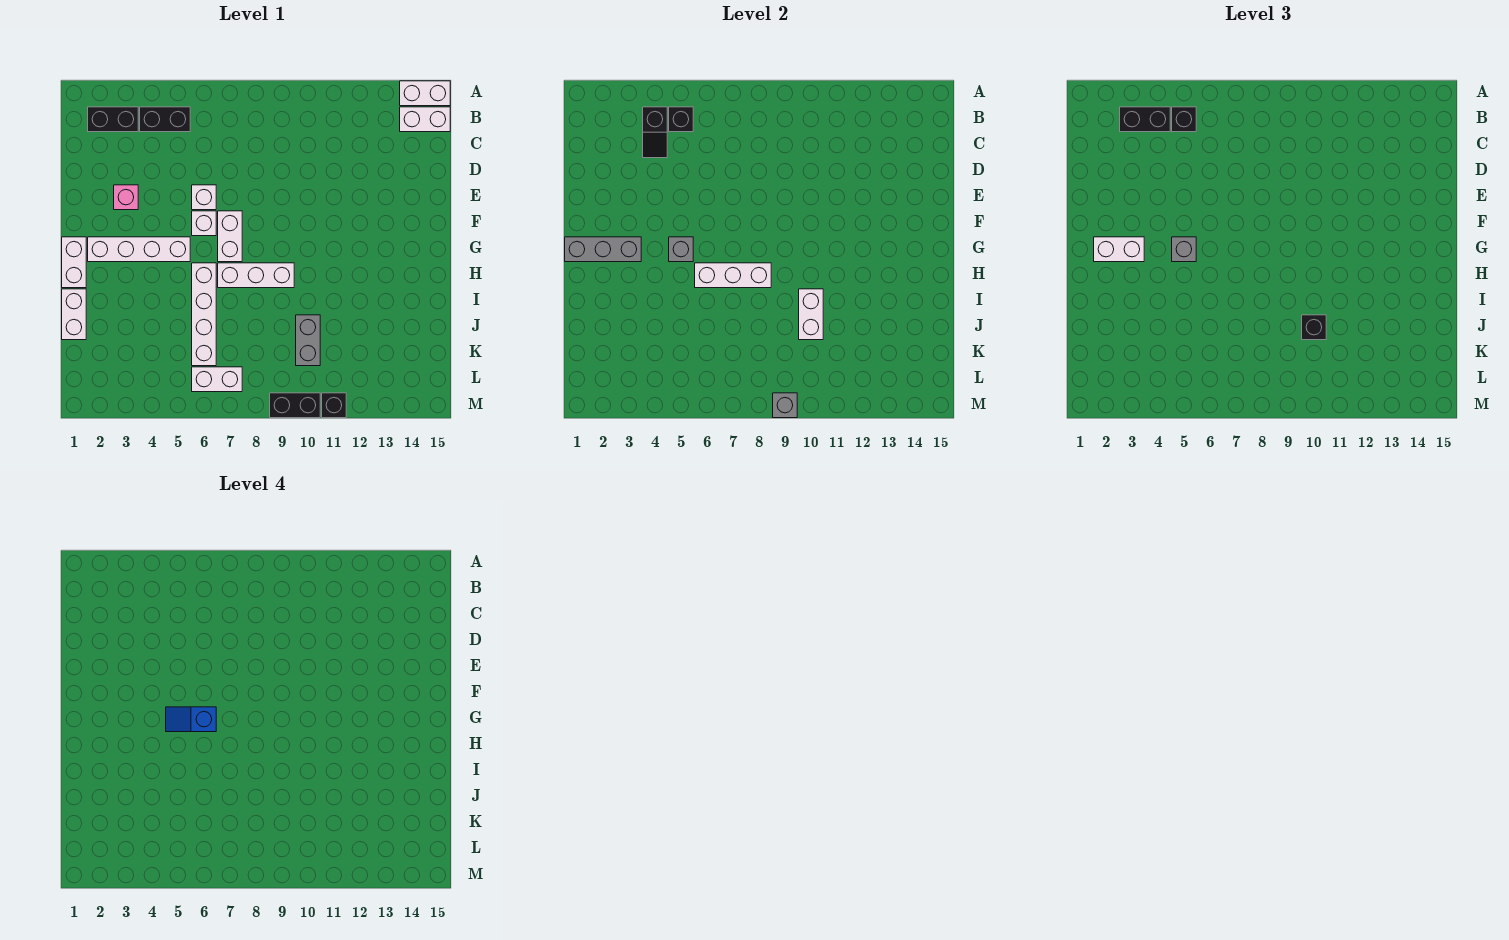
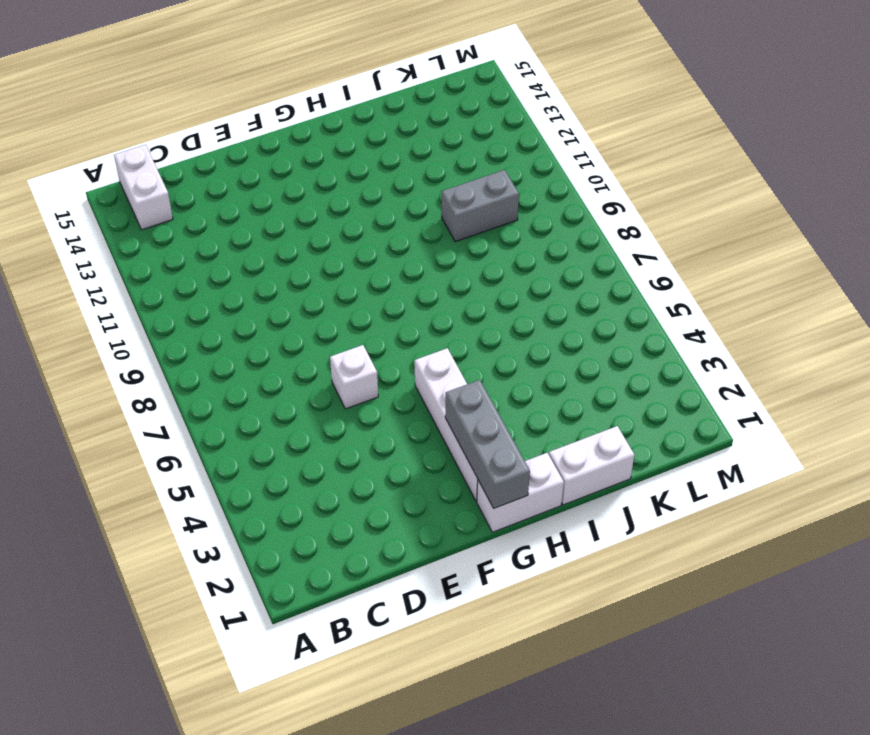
none -> white 1x2 brick [400,81,450,106]
none -> black 1x2 brick [88,107,138,132]
none -> black 1x2 brick [140,107,190,132]
none -> pink 1x1 brick [114,185,138,210]

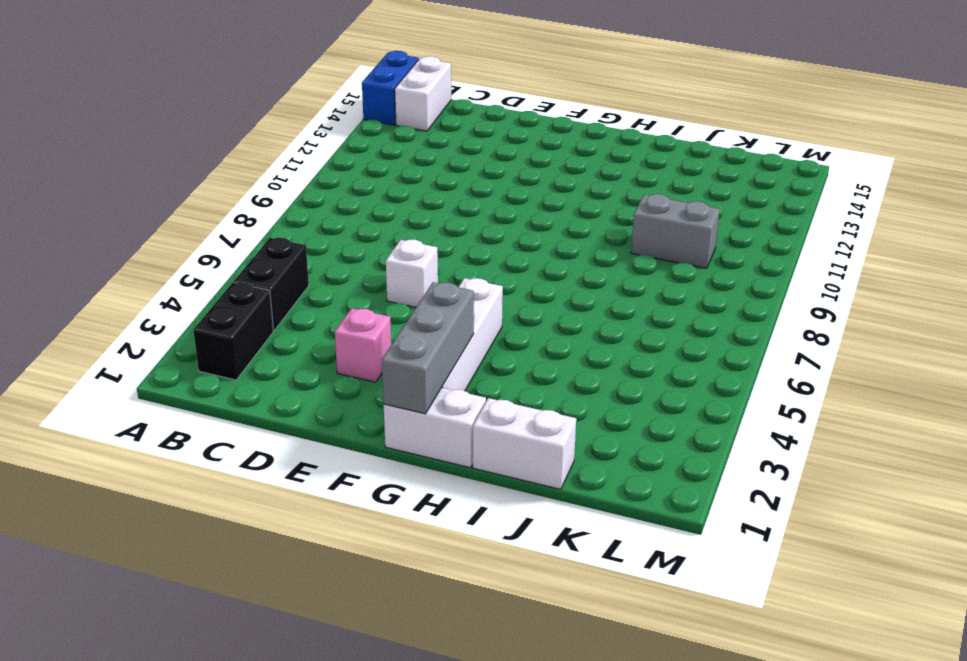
blue 1x2 brick [362,51,419,125] -> white 1x2 brick [400,81,450,106]
none -> white 1x1 brick [192,211,216,236]
none -> white 1x2 brick [218,211,242,262]
none -> white 1x4 brick [192,263,216,366]
none -> white 1x3 brick [218,263,294,288]

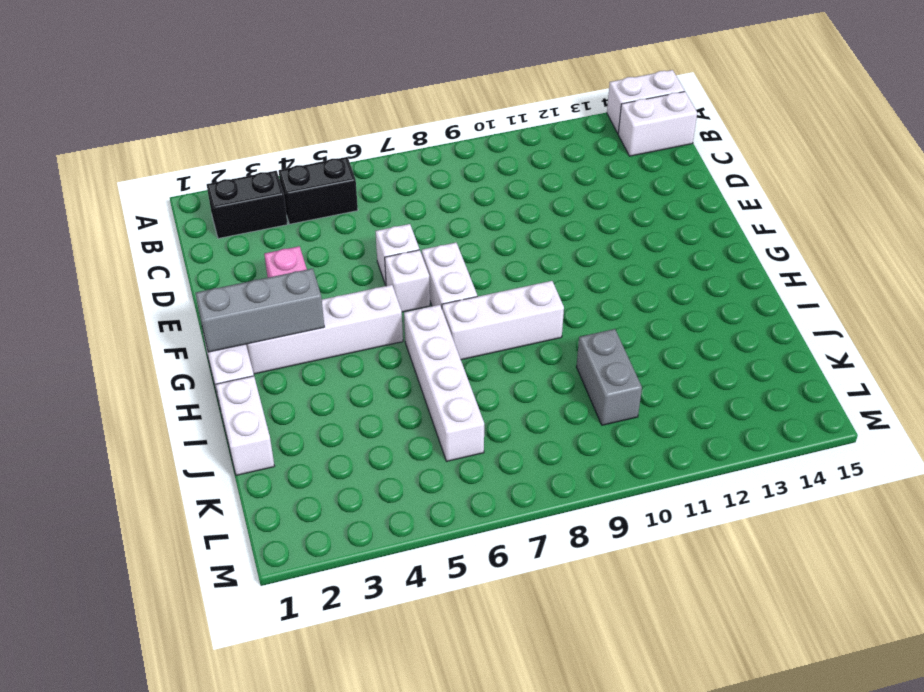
none -> white 1x2 brick [192,367,242,392]
none -> black 1x2 brick [270,393,320,418]
none -> black 1x1 brick [322,393,346,418]
none -> black 1x2 slope [643,107,667,158]

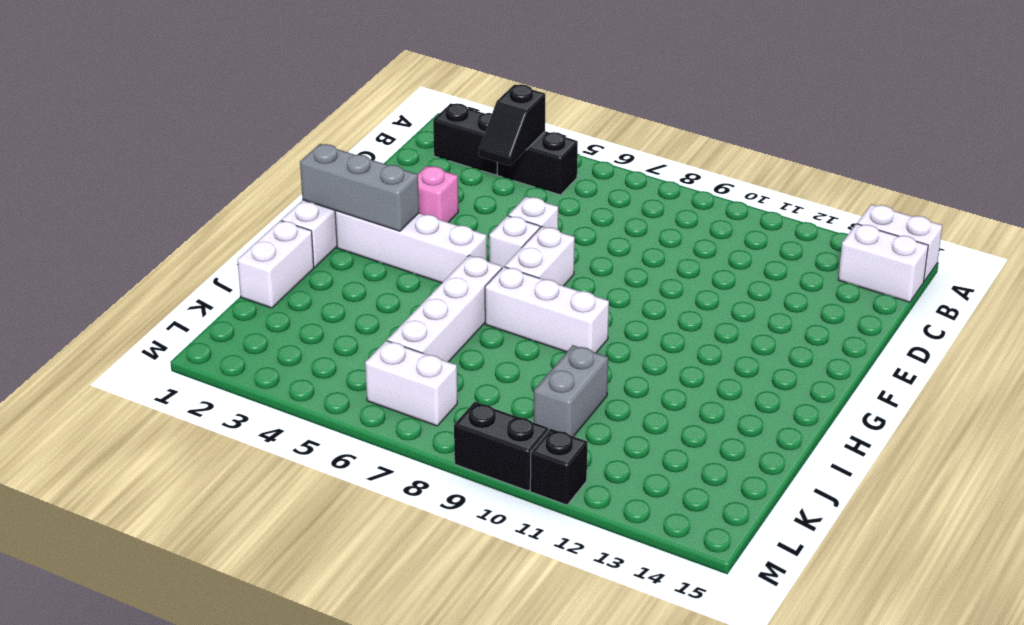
none -> black 1x1 brick [669,107,693,132]
none -> grey 1x1 brick [669,237,693,262]
none -> white 1x3 brick [695,263,771,288]
none -> white 1x2 brick [799,289,823,340]

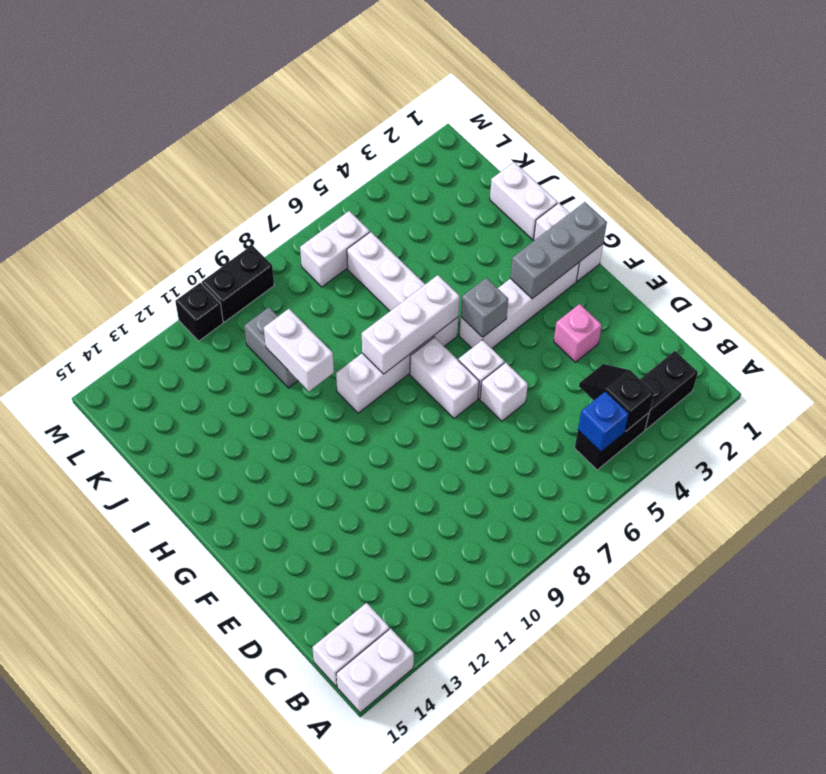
blue 1x1 brick [578,391,629,452] -> black 1x1 brick [669,107,693,132]
none -> grey 1x1 brick [773,393,797,418]
none -> black 1x2 brick [1120,107,1170,132]
none -> black 1x1 brick [1172,107,1196,132]
none -> white 1x2 brick [1094,237,1144,262]

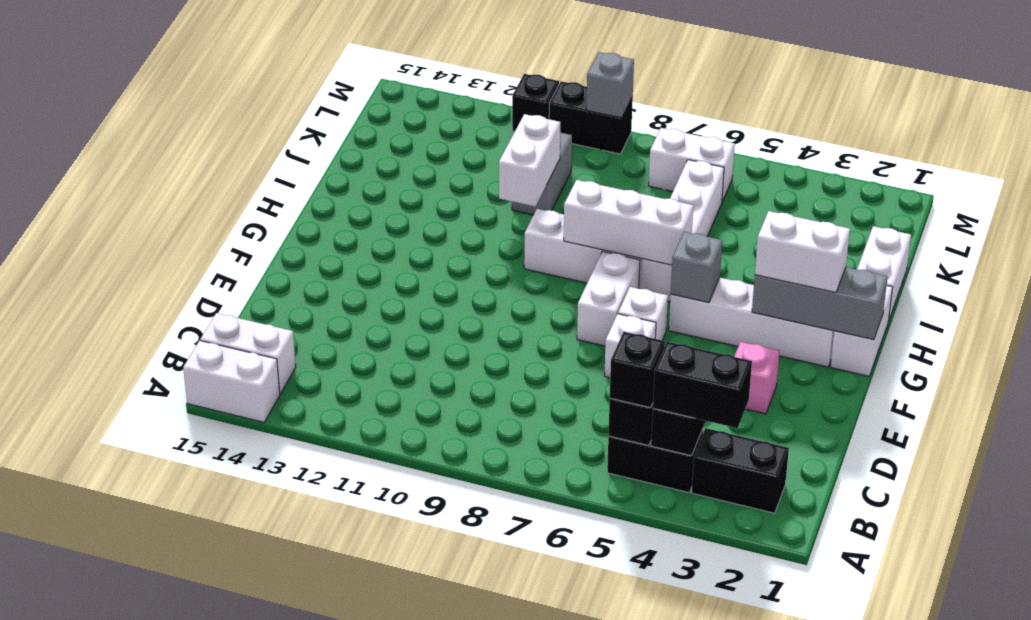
none -> grey 1x1 brick [1172,237,1196,262]
none -> black 1x1 brick [1302,315,1326,340]
none -> blue 1x2 slope [166,707,216,732]

